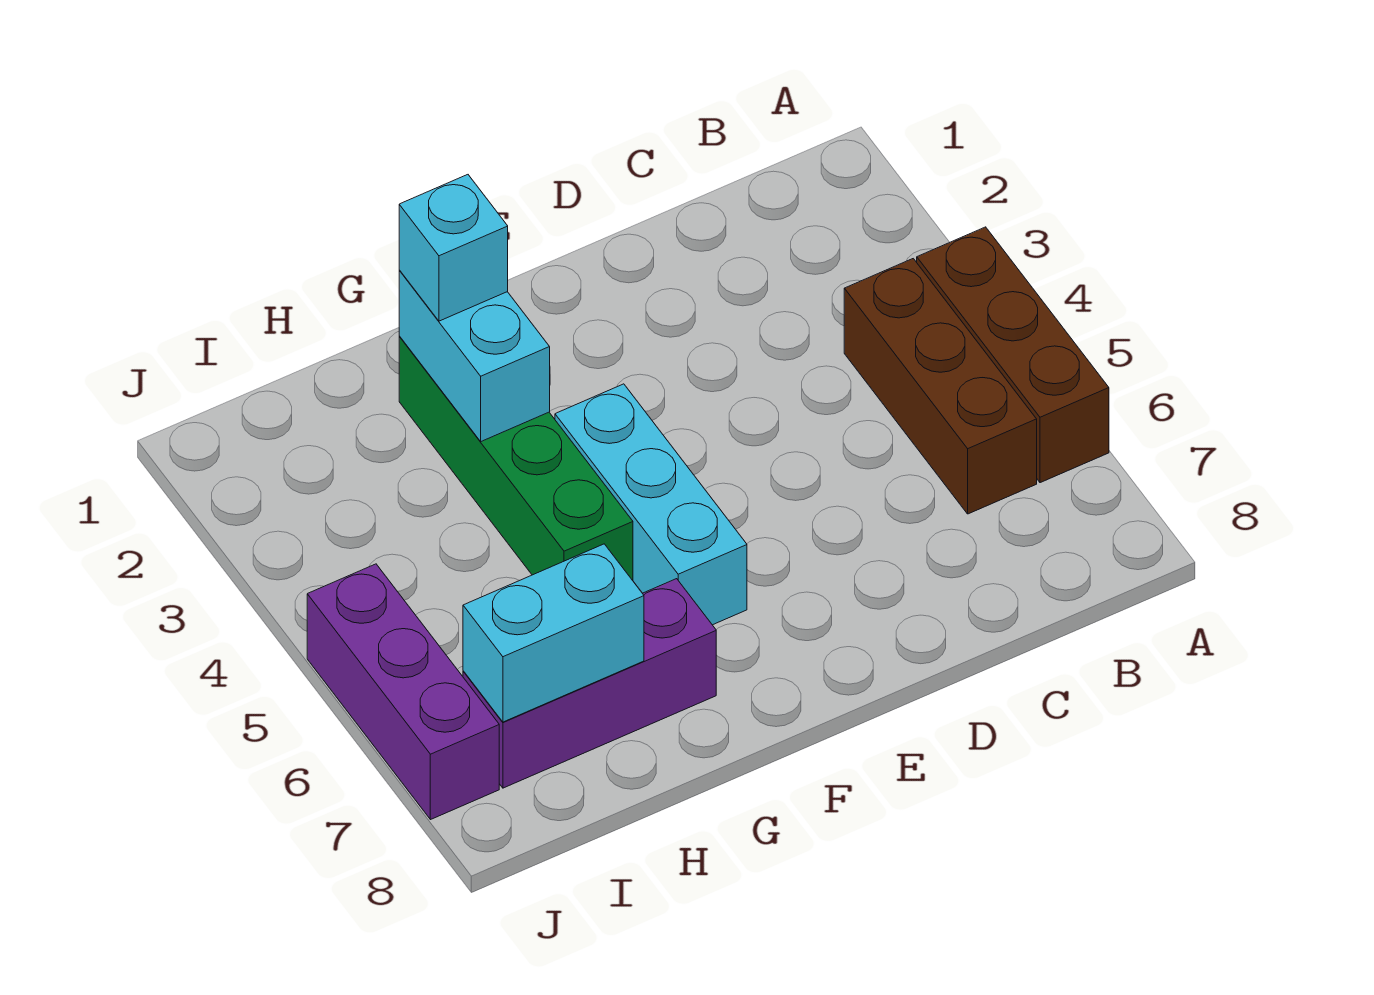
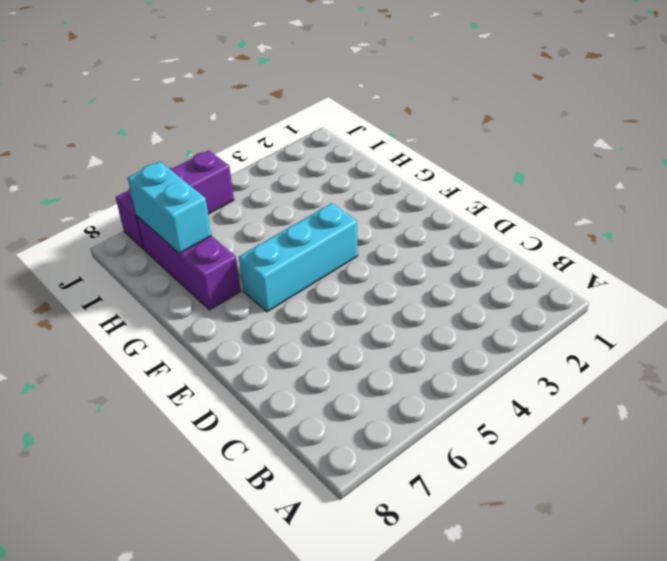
none -> brown 1x3 brick [917,227,1109,483]
none -> brown 1x3 brick [844,259,1037,514]

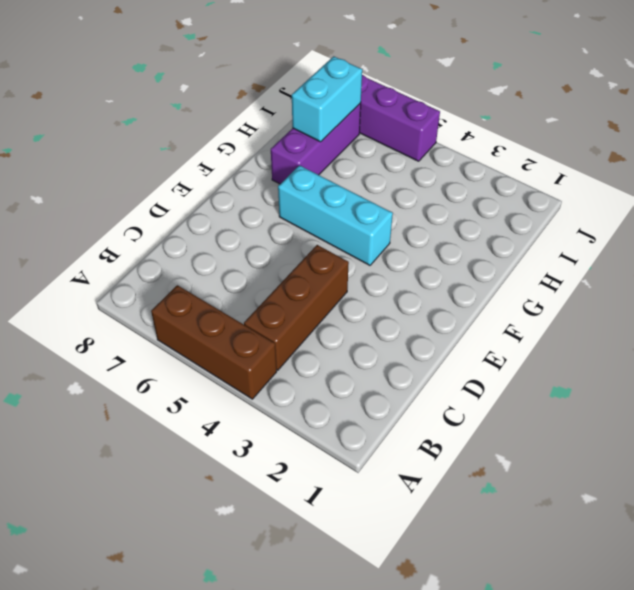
brown 1x3 brick [244,245,349,370] -> brown 1x3 brick turned to [844,259,1037,514]
none -> green 1x4 brick [399,336,633,581]
none -> cyan 1x2 brick [399,270,550,441]

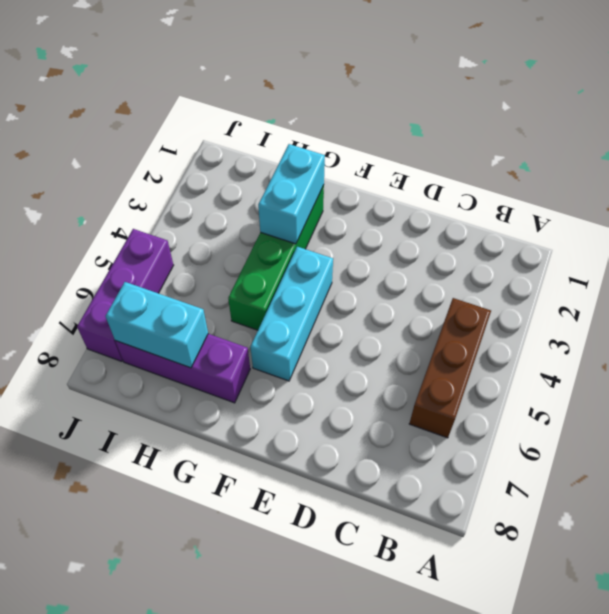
none -> brown 1x3 brick [917,227,1109,483]
none -> cyan 1x1 brick [399,175,508,321]

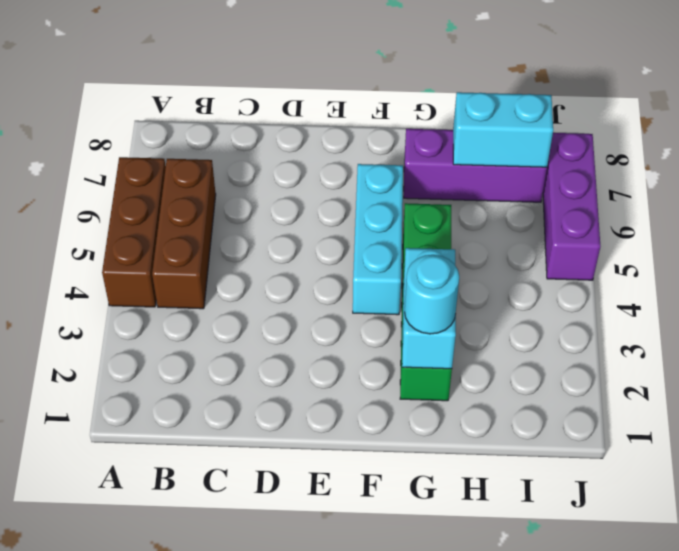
cyan 1x1 round brick [405,255,459,334] -> cyan 1x1 brick [399,175,508,321]

